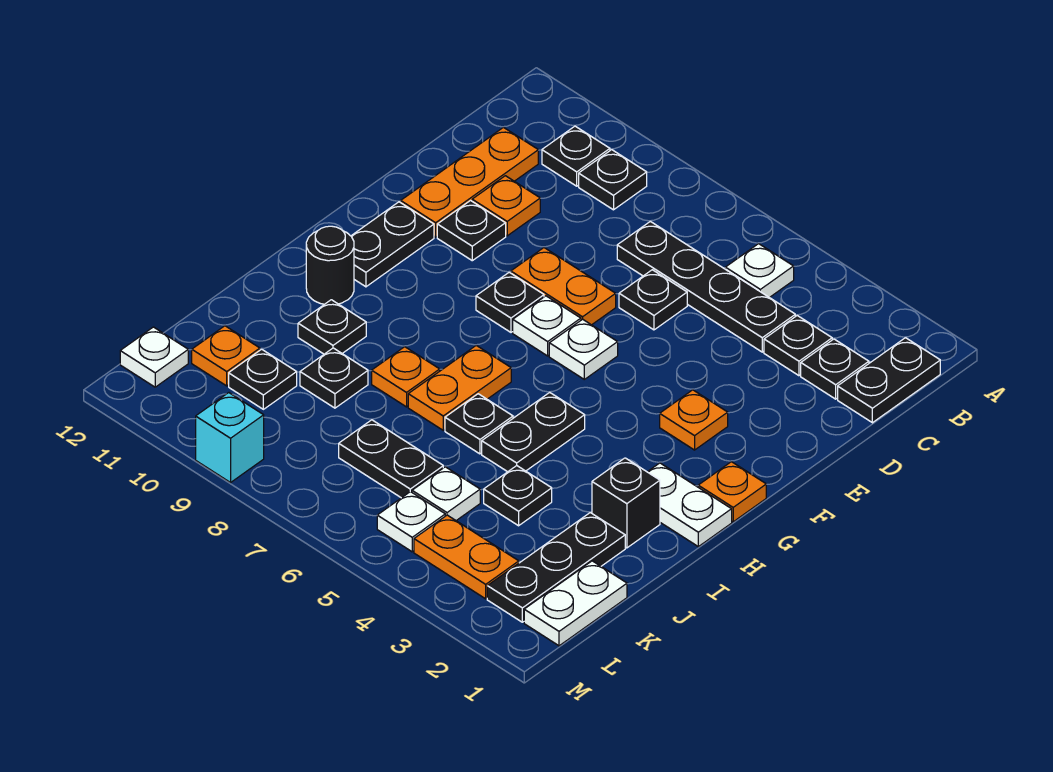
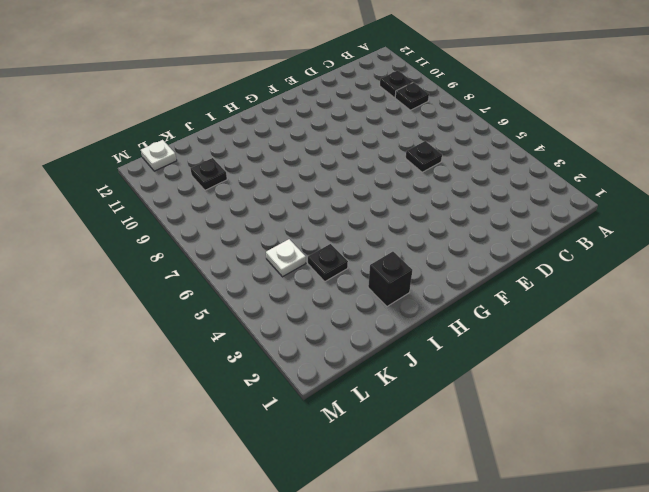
none -> black 1x2 plate [838,338,940,423]
none -> white 1x1 plate [725,244,794,298]
none -> black 1x1 plate [801,339,869,399]
none -> black 1x1 plate [764,316,832,376]

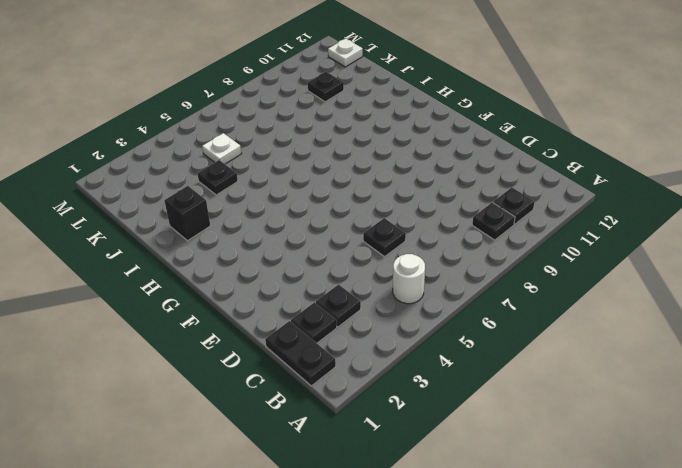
white 1x1 round brick [393,254,425,304] -> white 1x1 plate [725,244,794,298]
none -> black 1x4 plate [617,221,795,352]
none -> orange 1x3 plate [401,128,538,237]
none -> orange 1x1 plate [472,176,540,236]
none -> orange 1x2 plate [511,248,616,325]

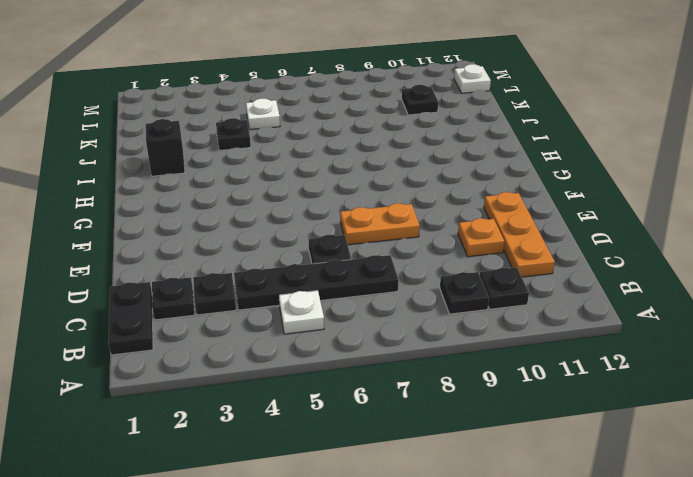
none -> black 1x1 plate [437,201,506,261]
none -> orange 1x1 plate [660,390,728,450]
none -> white 1x1 plate [549,319,618,379]
none -> white 1x1 plate [513,296,581,356]

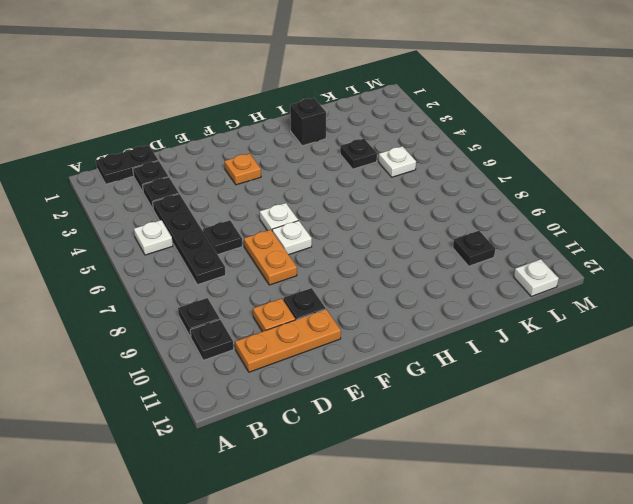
none -> black 1x1 plate [476,272,544,332]
none -> black 1x2 plate [351,202,434,287]
none -> orange 1x1 plate [698,462,766,522]
none -> white 1x2 plate [648,463,732,547]

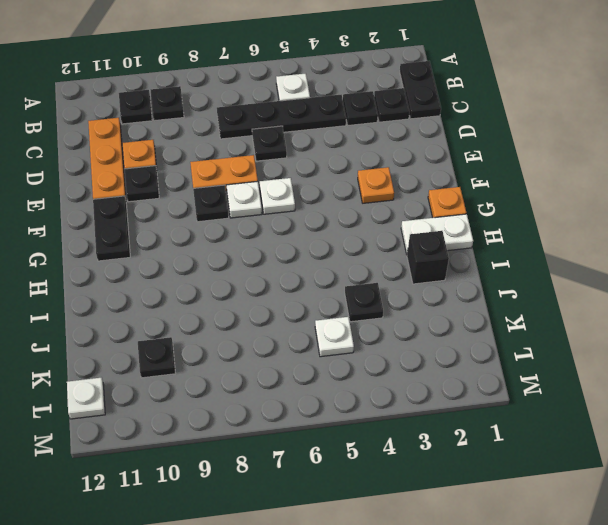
none -> black 1x2 plate [482,392,585,472]
none -> orange 1x2 plate [408,345,511,430]
none -> black 1x1 round brick [306,226,354,304]
none -> black 1x1 plate [445,394,513,454]

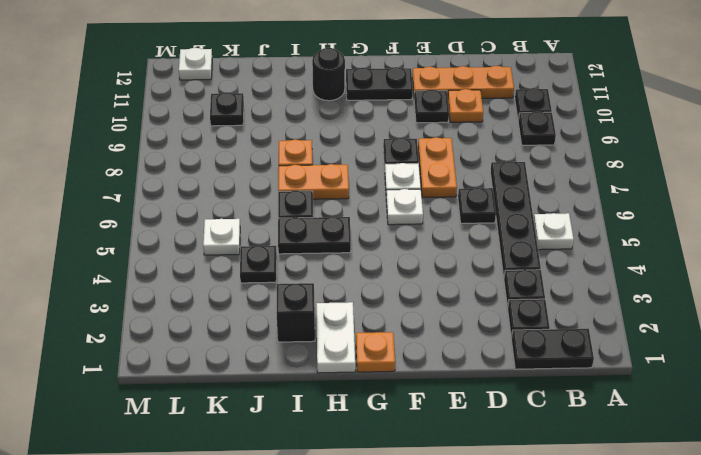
none -> orange 1x1 plate [660,390,728,450]
none -> black 1x1 plate [298,300,366,354]
none -> black 1x3 plate [487,513,625,622]
none -> black 1x1 plate [300,348,368,408]

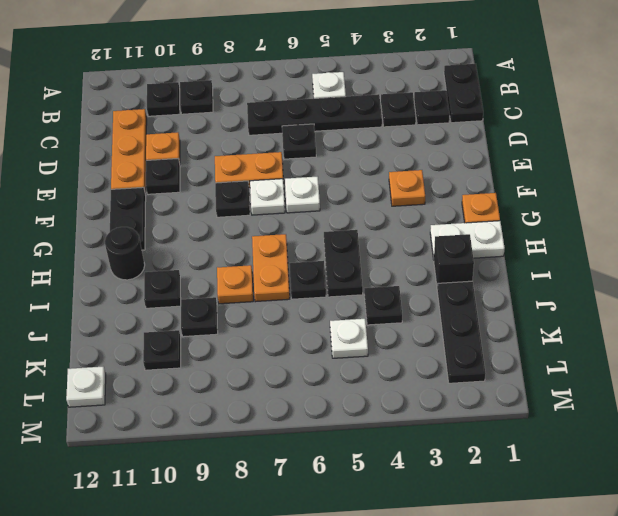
none -> white 1x2 plate [524,561,627,646]
none -> black 1x2 plate [339,420,443,498]
none -> orange 1x1 plate [192,326,260,386]
none -> orange 1x2 plate [414,515,519,599]

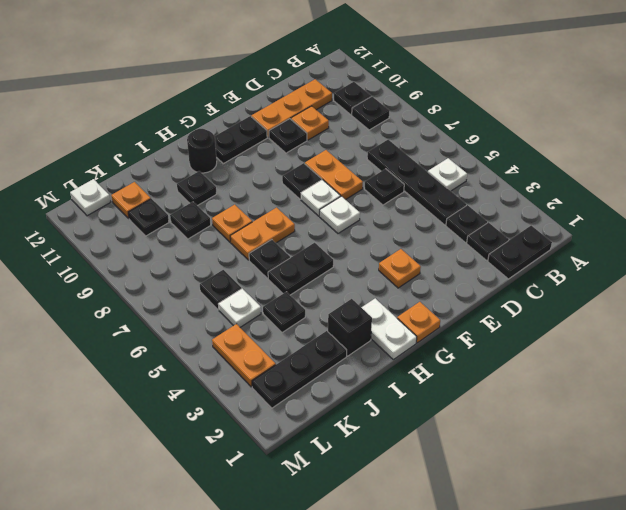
black 1x1 plate [200,270,241,310] -> black 1x2 plate [339,420,443,498]
none -> white 1x2 plate [524,561,627,646]
none -> white 1x1 plate [377,492,445,552]
none -> cyan 1x1 brick [196,393,264,483]

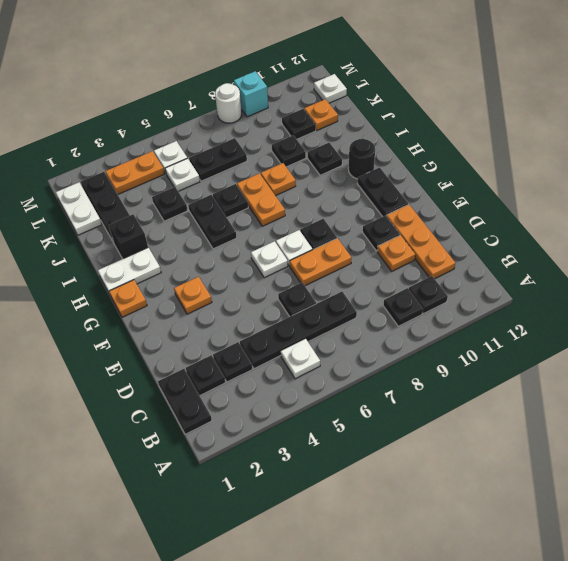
white 1x1 round brick [215,83,242,123] -> none

